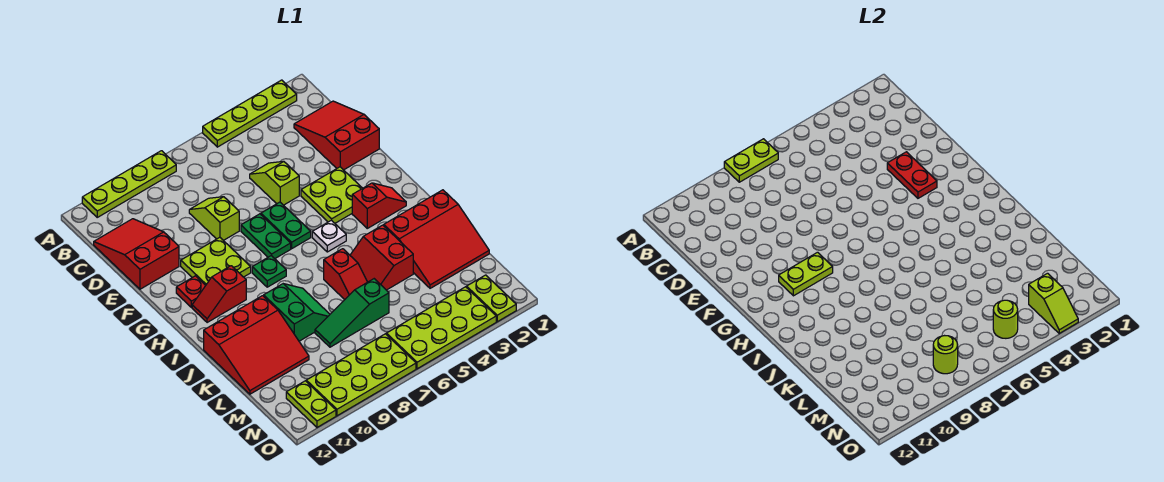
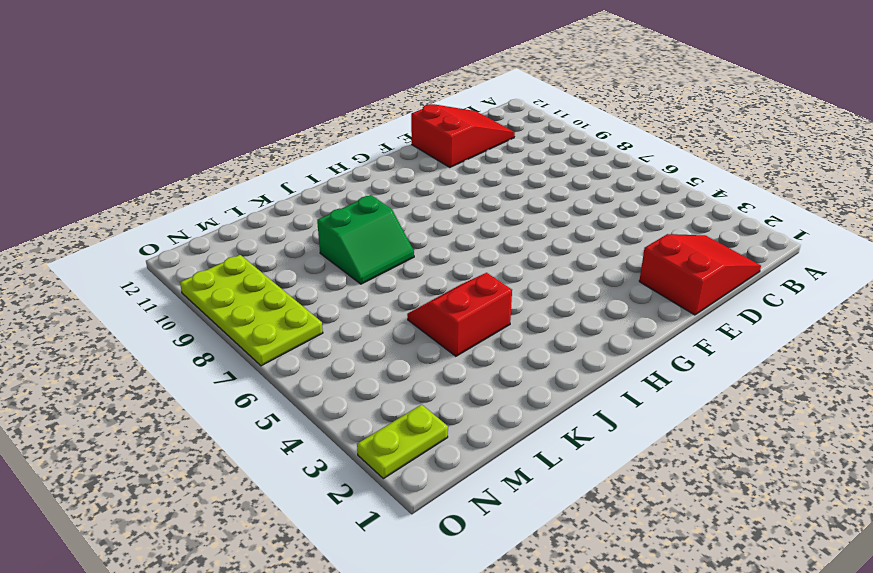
none -> lime 1x4 plate [203,80,297,147]
none -> lime 1x4 plate [82,151,176,217]
none -> lime 1x2 slope [250,161,299,205]
none -> lime 1x2 slope [189,197,239,241]

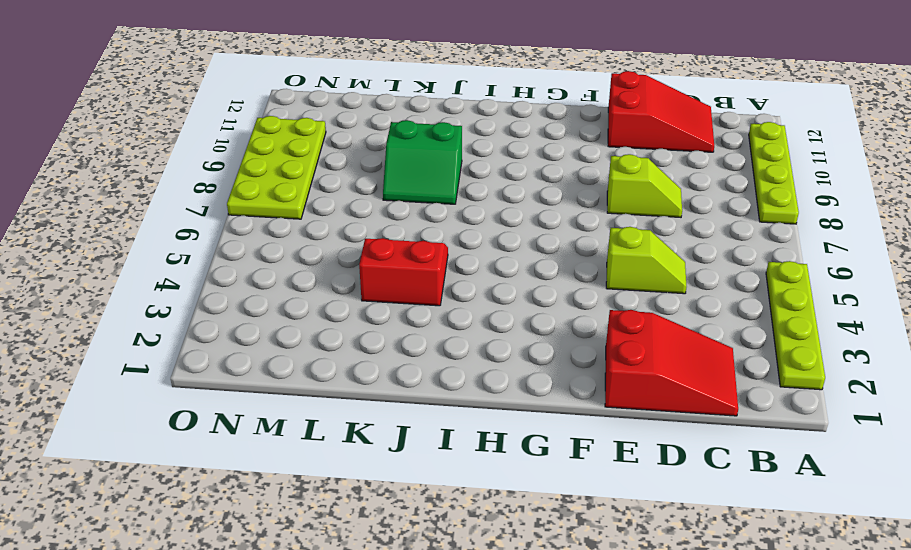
none -> lime 2x2 plate [301,167,362,223]
none -> green 1x2 plate [261,202,311,249]
none -> green 1x2 plate [241,214,291,258]
none -> lime 2x2 plate [181,237,251,285]

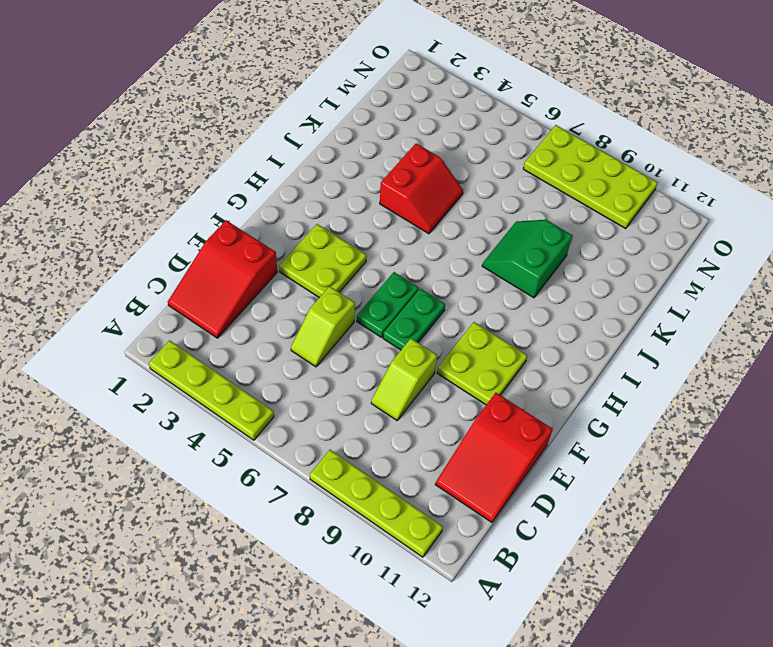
none -> red 1x1 plate [176,276,206,308]
none -> red 1x2 slope [352,183,406,228]
none -> white 1x1 plate [312,220,346,252]
none -> green 1x1 plate [252,256,286,287]

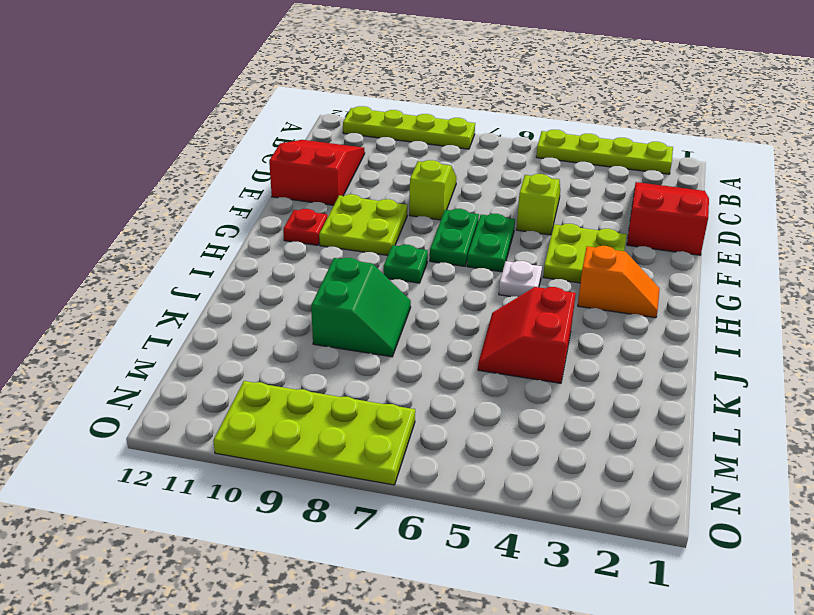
orange 1x2 slope [578,246,660,318] -> red 1x2 slope [352,183,406,228]
none -> red 1x2 slope [192,266,246,323]
none -> red 3x3 slope [384,190,489,288]
none -> red 1x2 slope [324,249,367,300]
none -> red 3x3 slope [204,296,309,394]

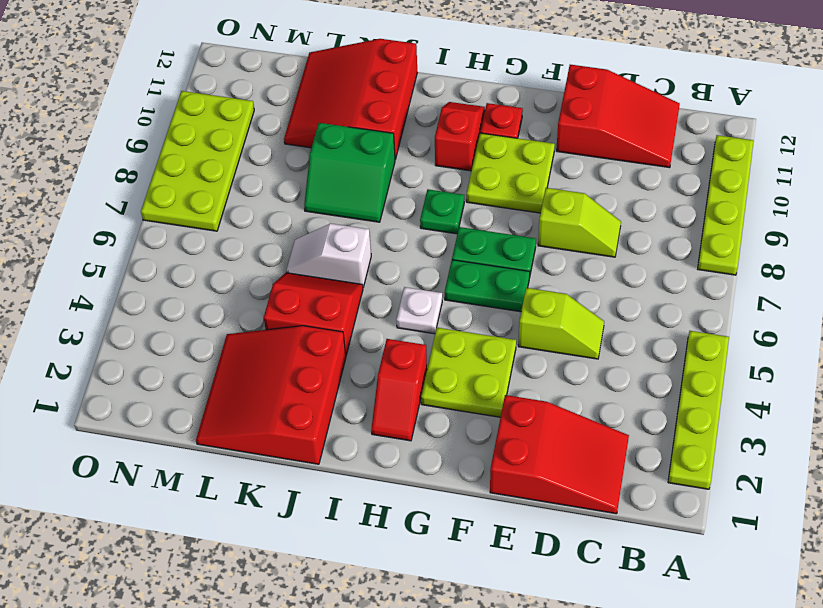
white 1x2 slope [286,223,371,287] -> red 1x2 slope [324,249,367,300]
none -> green 1x3 slope [315,279,389,347]
none -> lime 1x2 plate [467,275,516,322]
none -> lime 2x4 plate [386,287,496,369]
none -> lime 1x2 plate [286,381,336,427]

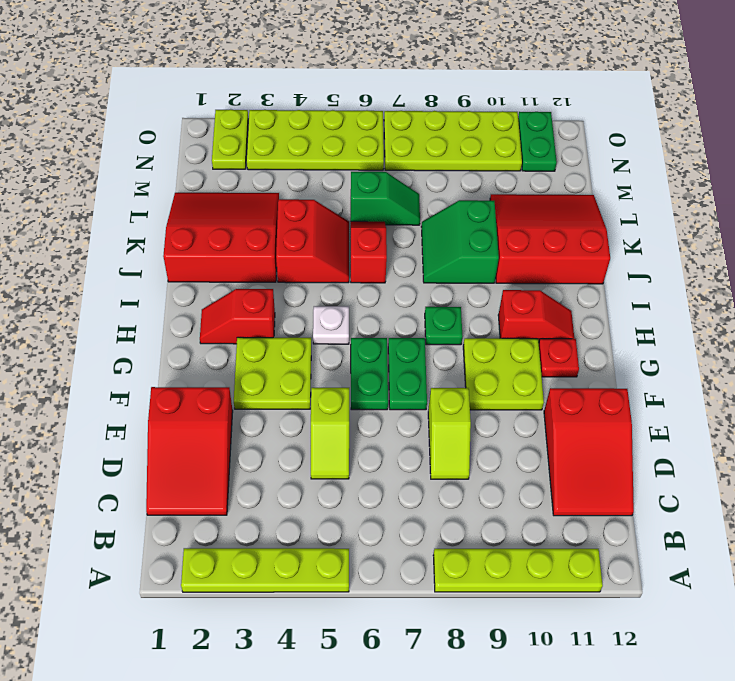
green 1x2 slope [351,172,420,225] -> green 1x3 slope [315,279,389,347]
green 1x2 plate [518,112,557,171] -> lime 1x2 plate [286,381,336,427]
none -> lime 1x2 plate [724,139,778,182]
none -> red 1x2 plate [887,152,937,198]
none -> lime 1x2 plate [779,252,833,296]
none -> lime 1x2 slope [1029,273,1078,333]

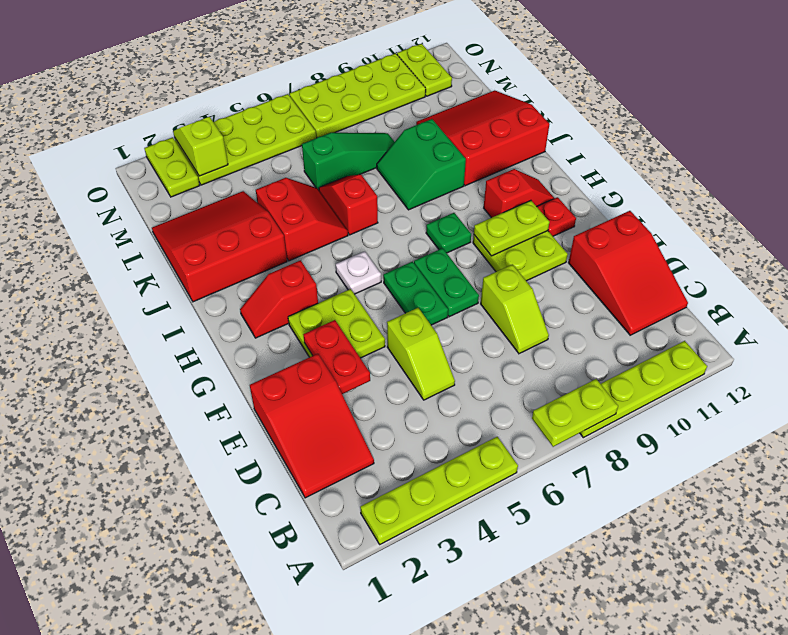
none -> lime 1x1 round brick [993,300,1018,338]
none -> lime 1x1 round brick [933,336,958,374]

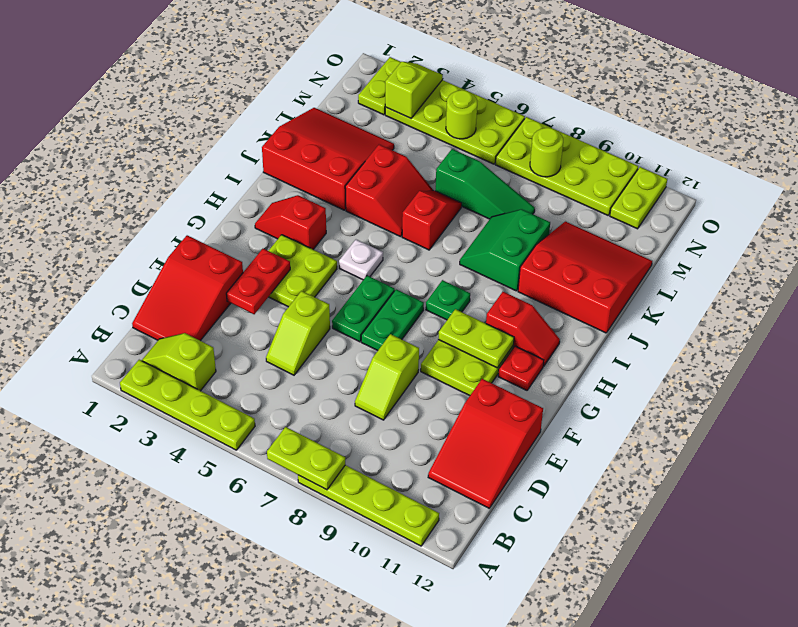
lime 1x2 slope [142,333,216,391] -> none

